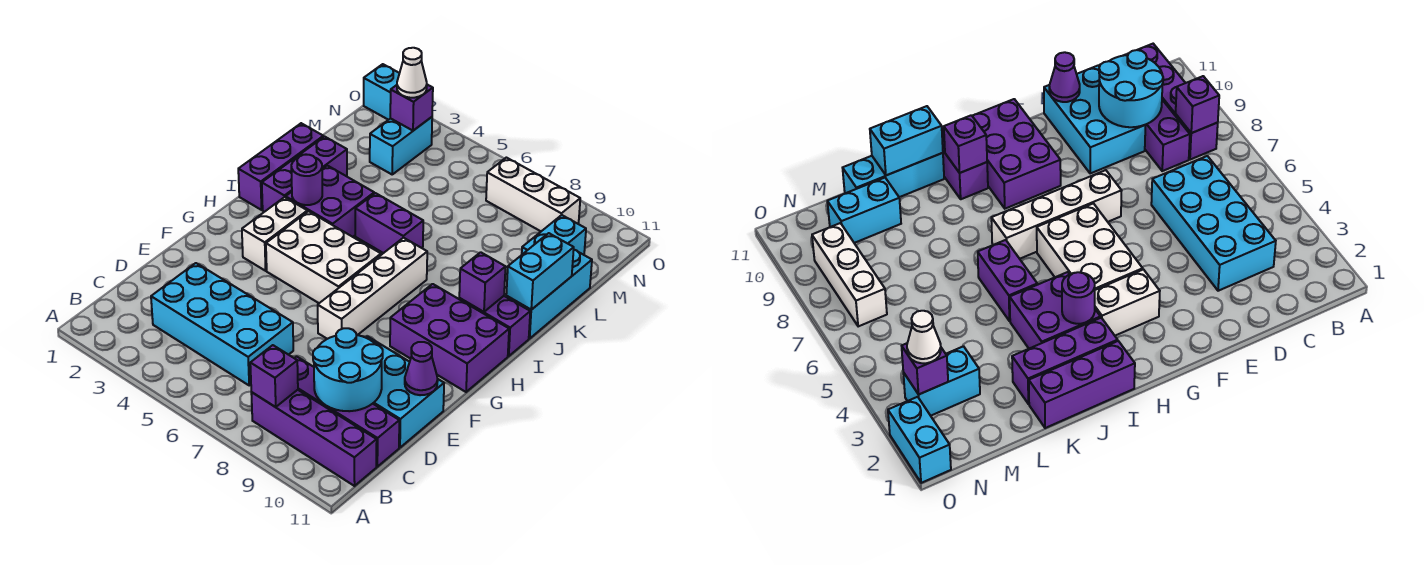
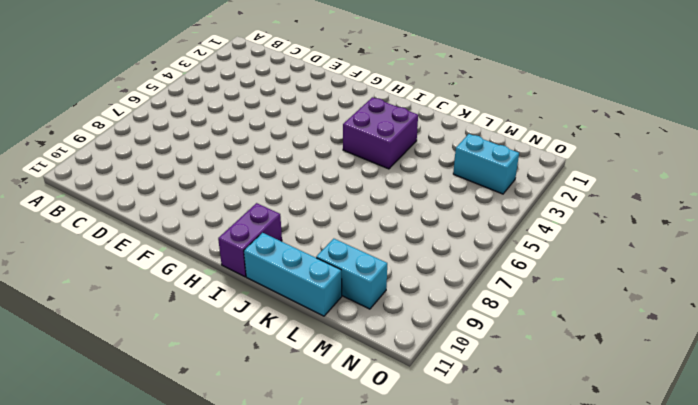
none -> purple 1x4 brick [251,390,377,486]
none -> cyan 2x4 brick [151,263,293,385]
none -> purple 1x4 brick [295,357,399,467]

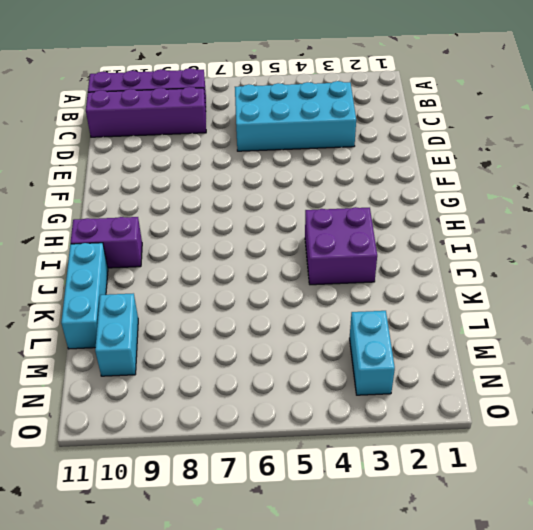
none -> cyan 2x3 brick [366,336,444,448]
none -> white 1x4 brick [318,238,427,339]
none -> white 1x2 brick [242,197,307,271]

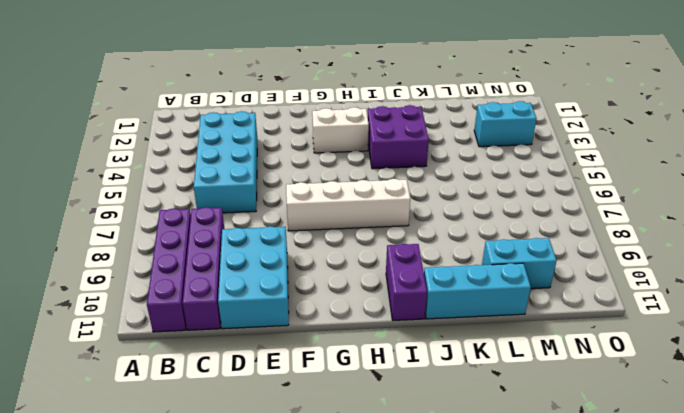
none -> white 2x3 brick [266,211,381,303]
none -> purple 2x3 brick [390,284,509,392]
none -> purple 1x3 brick [238,123,323,210]

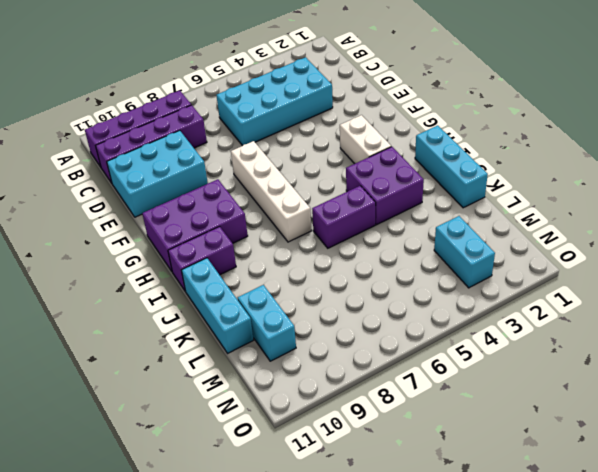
cyan 1x3 brick [415,125,488,208] -> purple 1x3 brick [238,123,323,210]
none -> white 2x3 brick [266,211,381,303]
none -> purple 1x3 brick [262,137,347,212]
none -> white 1x3 brick [486,158,580,231]

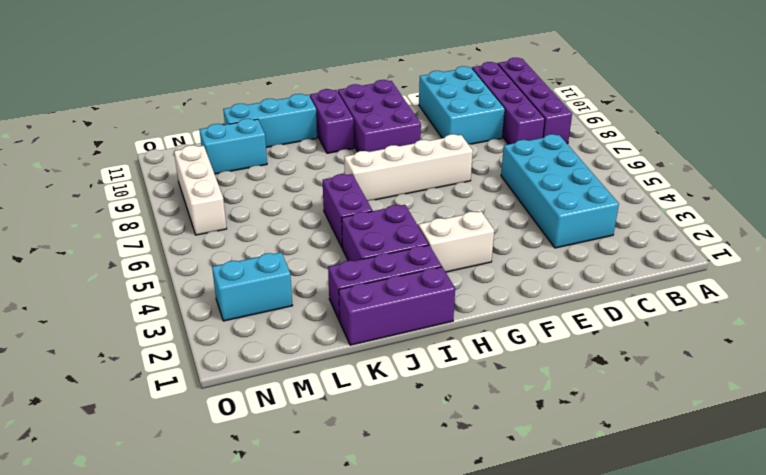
none -> white 2x3 brick [266,211,381,303]
none -> cyan 1x2 brick [364,64,399,120]
none -> purple 1x1 brick [250,345,298,407]

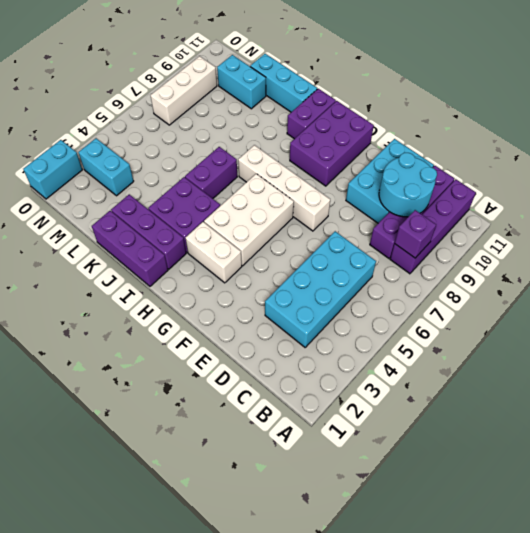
none -> purple 1x1 cone [405,342,438,395]
none -> purple 1x1 round brick [291,155,322,205]
none -> purple 1x1 brick [459,252,506,312]

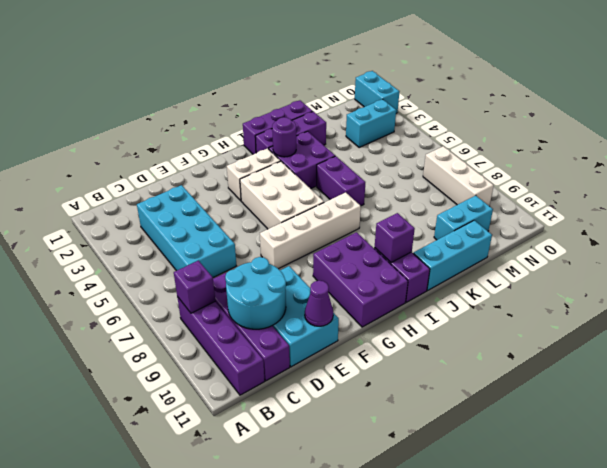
none -> cyan 1x2 brick [506,233,574,310]
none -> purple 1x1 brick [390,85,433,131]
none -> white 1x1 cone [397,48,427,98]

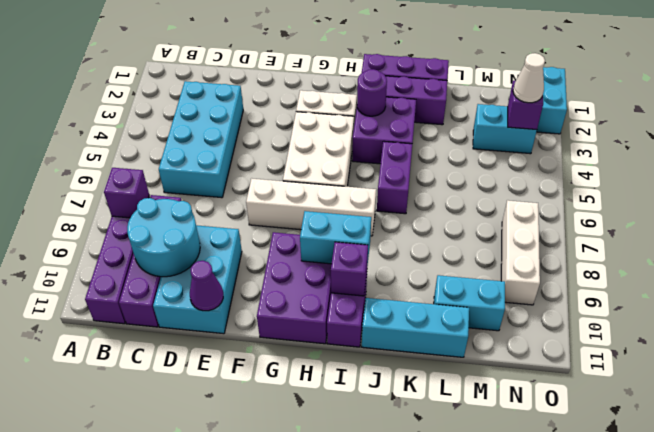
cyan 1x2 brick [300,211,371,266] -> cyan 1x2 brick moved to [506,233,574,310]

